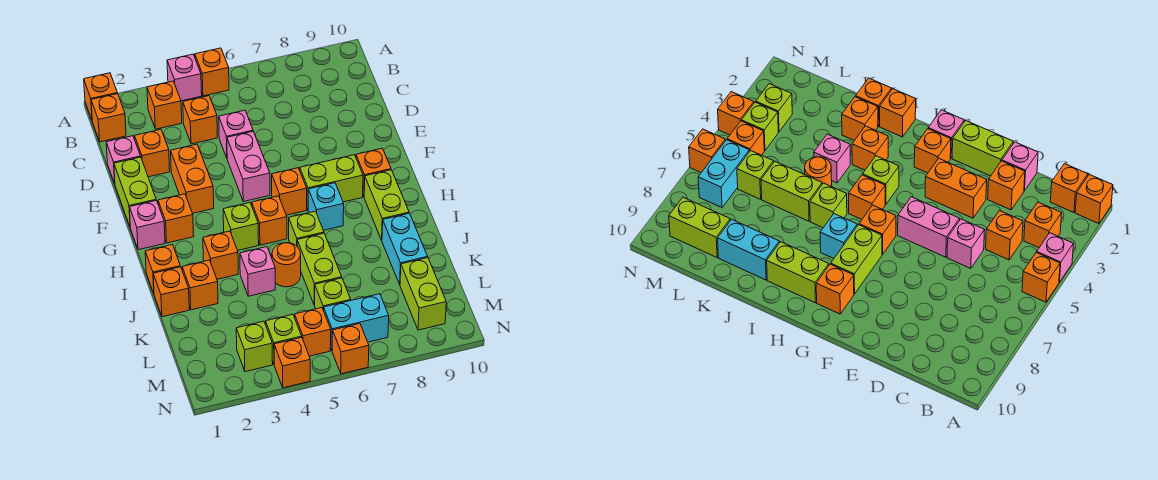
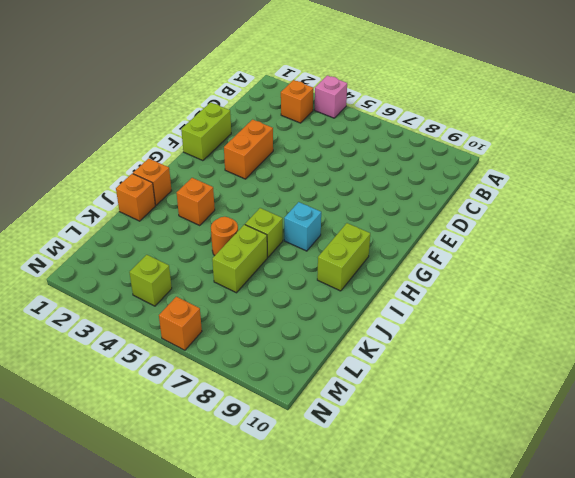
none -> orange 1x1 brick [84,73,117,119]
none -> orange 1x1 brick [195,48,229,96]
none -> orange 1x1 brick [91,93,126,142]
none -> orange 1x1 brick [183,96,217,144]

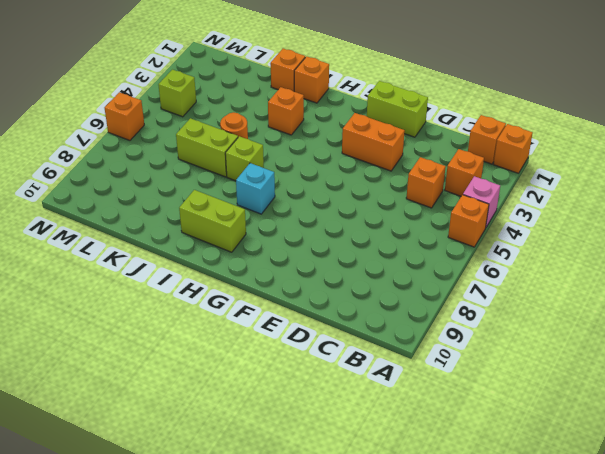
none -> pink 1x1 brick [106,136,141,184]
none -> orange 1x1 brick [135,129,170,177]
none -> pink 1x1 brick [219,110,253,158]
none -> pink 1x2 brick [227,131,270,202]

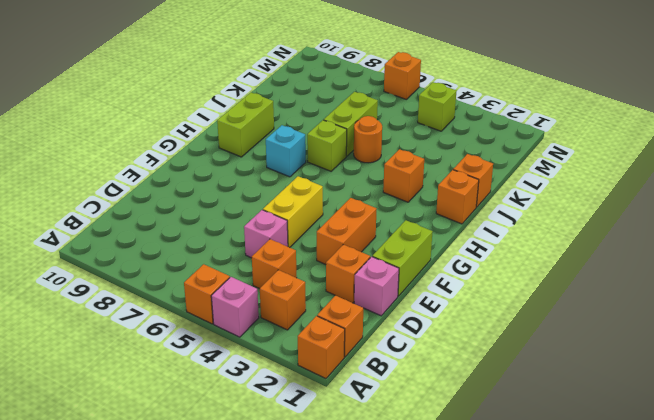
yellow 1x2 brick [263,176,323,248] -> pink 1x2 brick [227,131,270,202]
none -> pink 1x1 brick [129,200,165,250]
none -> orange 1x1 brick [158,194,194,243]
none -> orange 1x1 brick [272,168,307,215]
none -> lime 1x2 brick [300,155,363,209]

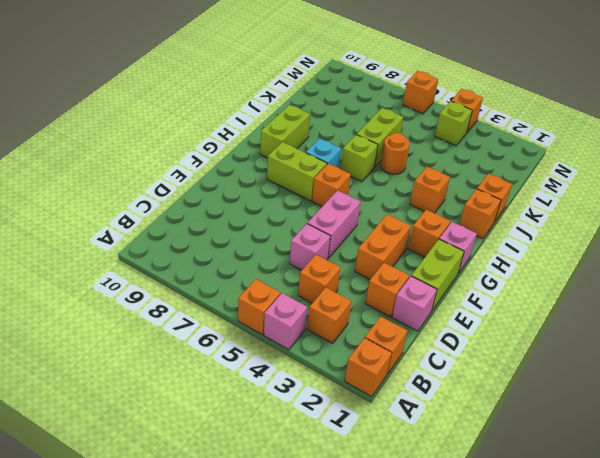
none -> orange 1x1 brick [356,148,391,196]
none -> lime 1x1 brick [223,203,259,250]
none -> orange 1x1 brick [252,196,287,245]
none -> orange 1x1 brick [182,260,218,310]

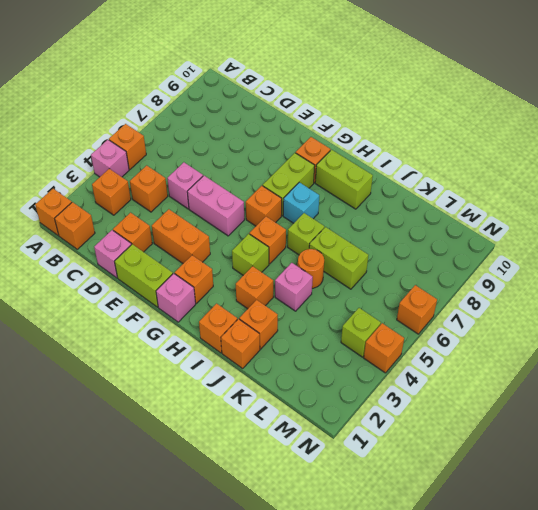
none -> cyan 1x2 brick [382,213,428,284]
none -> lime 1x1 brick [315,278,351,310]
none -> lime 1x2 brick [400,258,446,330]
none -> lime 1x1 brick [236,321,273,372]

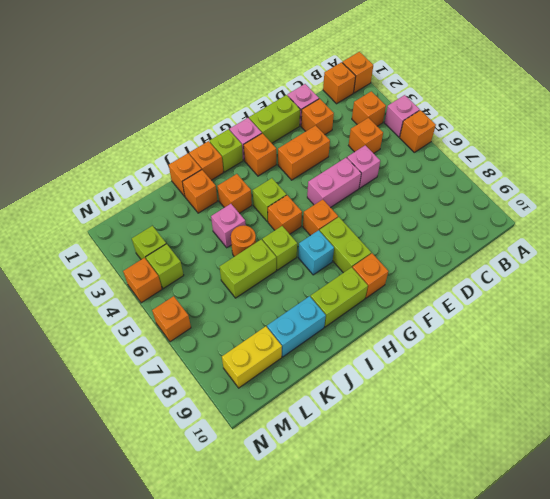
lime 1x1 brick [210,129,243,172] -> lime 1x1 brick moved to [315,278,351,310]
yellow 1x2 brick [222,326,282,388] -> lime 1x2 brick [400,258,446,330]
none -> orange 1x1 brick [295,308,331,356]
none -> cyan 1x2 brick [324,294,389,350]

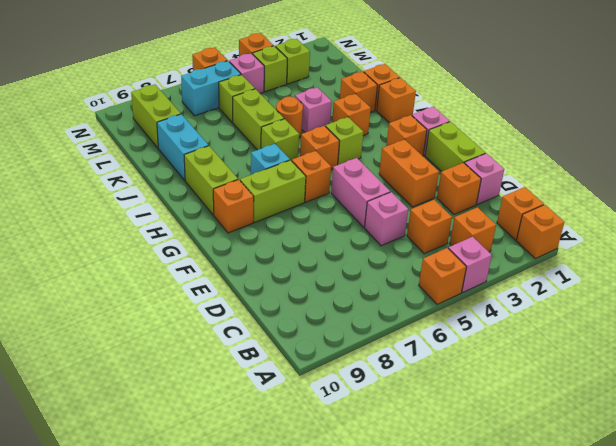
pink 1x1 brick [229,53,264,93] -> orange 1x1 brick [295,308,331,356]

